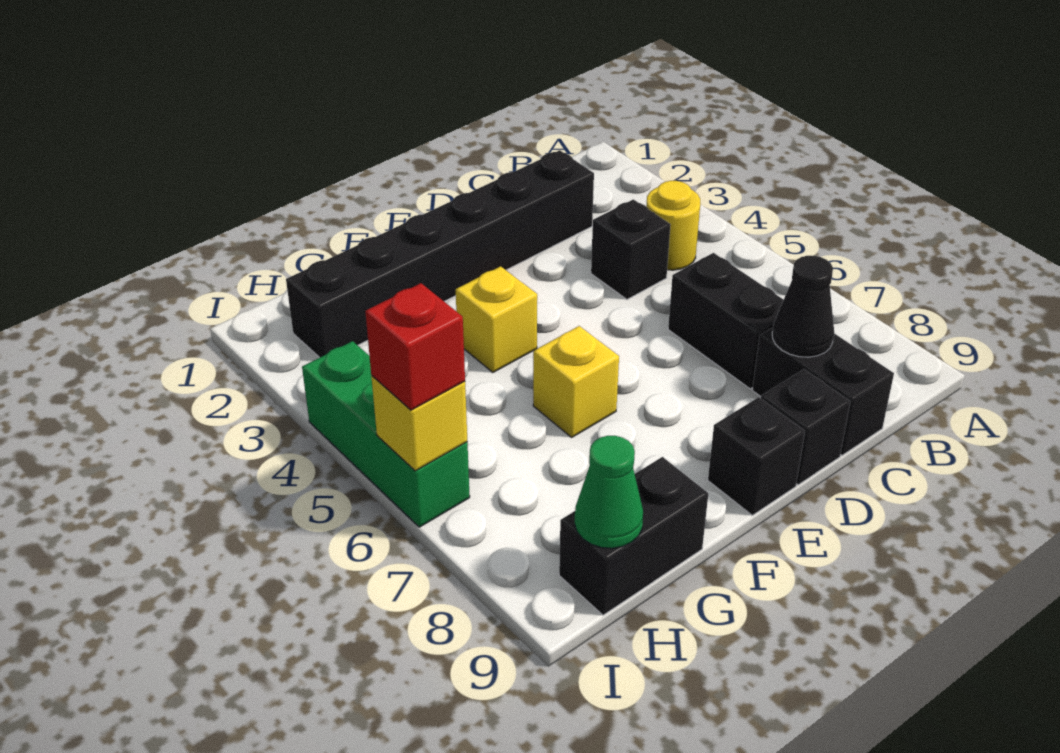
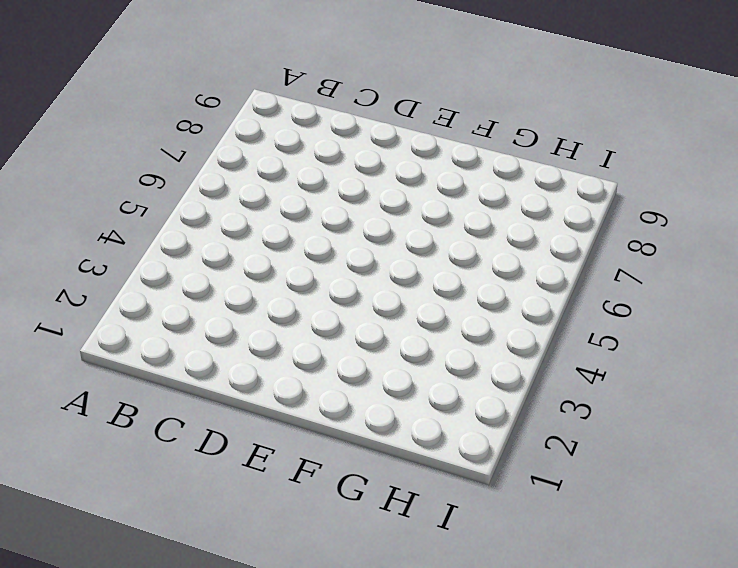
none -> yellow 1x1 round brick [646,181,700,270]
none -> black 1x6 brick [286,150,594,358]
none -> black 1x1 brick [591,199,671,299]

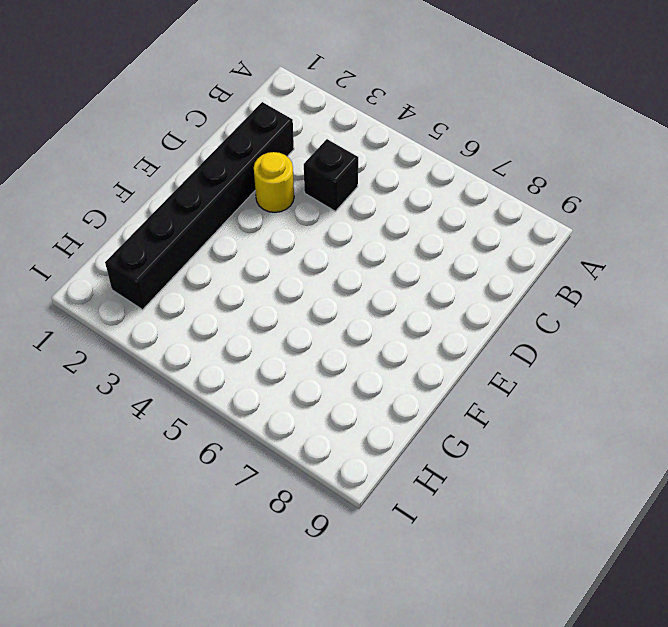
yellow 1x1 round brick [254,152,294,212] -> yellow 1x1 round brick moved to [646,181,700,270]
none -> black 1x2 brick [668,253,784,389]
none -> black 1x2 brick [752,328,894,455]
none -> black 1x1 brick [761,369,850,485]

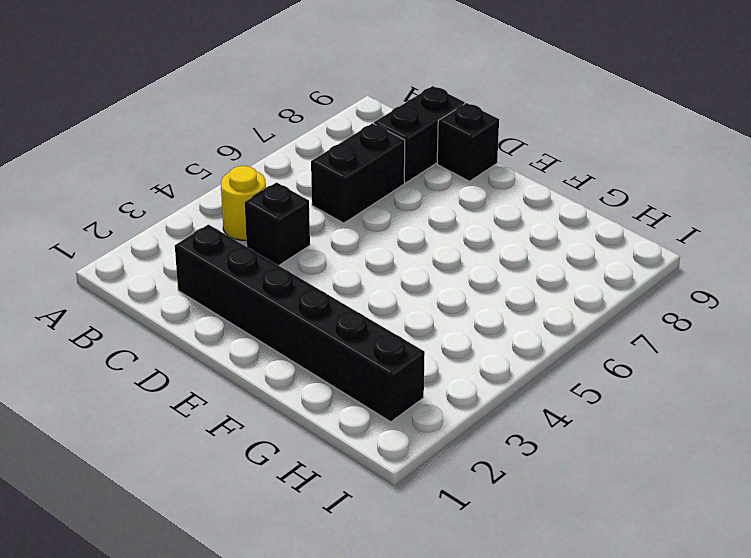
none -> black 1x1 brick [708,397,805,515]
none -> yellow 1x1 brick [456,266,537,372]
none -> yellow 1x1 brick [533,326,619,437]

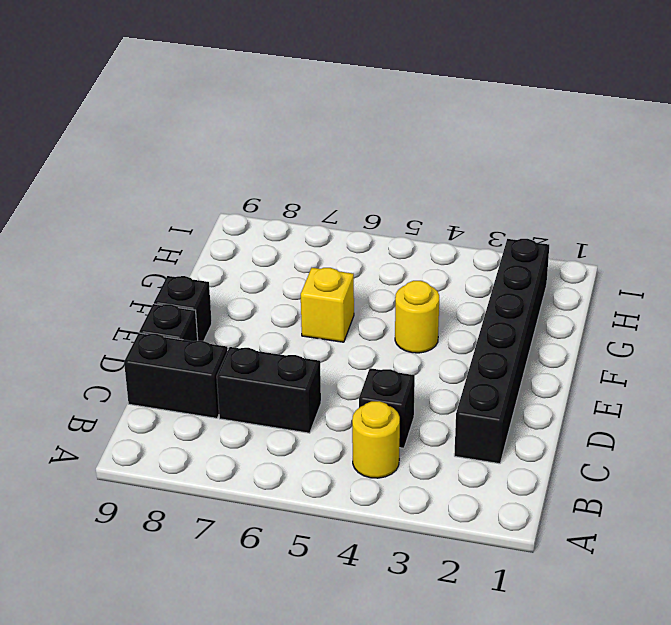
yellow 1x1 round brick [395,281,439,353] -> yellow 1x1 brick [456,266,537,372]
none -> black 1x2 brick [559,457,708,615]
none -> green 1x3 brick [302,341,470,527]
none -> black 1x1 cone [772,256,834,357]

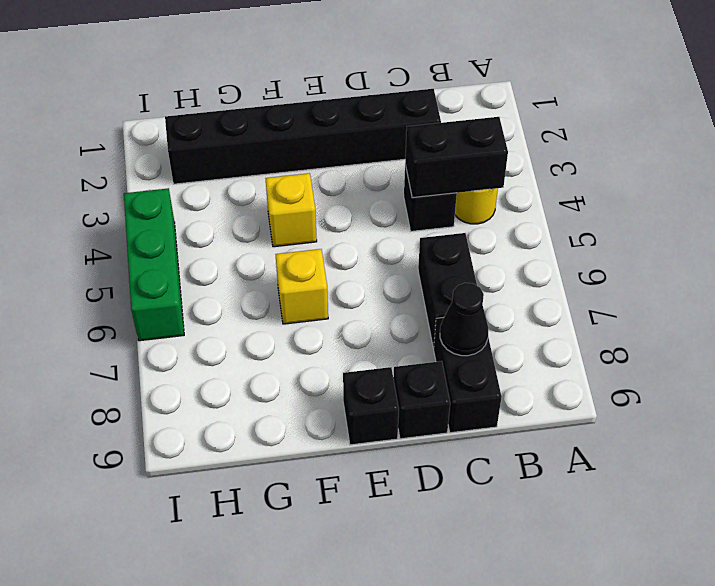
black 1x2 brick [405,117,508,198] -> black 1x2 brick moved to [559,457,708,615]
none -> green 1x1 cone [575,436,643,548]
none -> yellow 1x1 brick [371,376,467,471]
none -> red 1x1 brick [365,283,465,410]

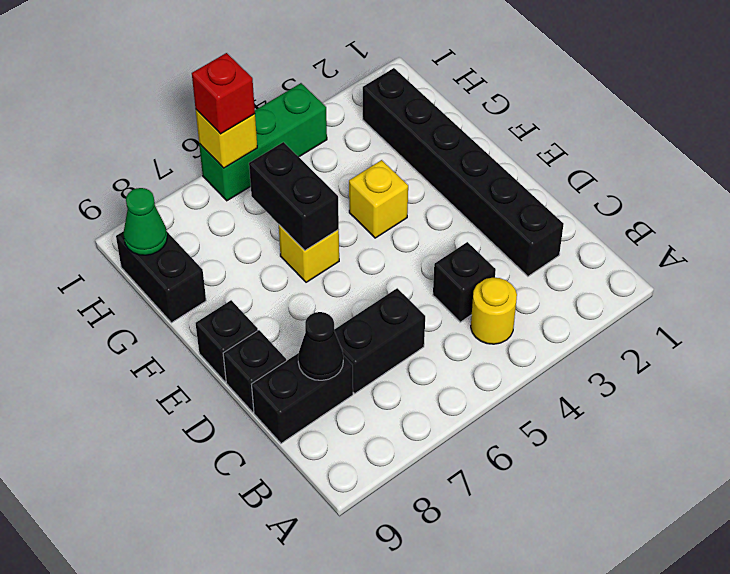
black 1x2 brick [249,142,339,250] -> none

